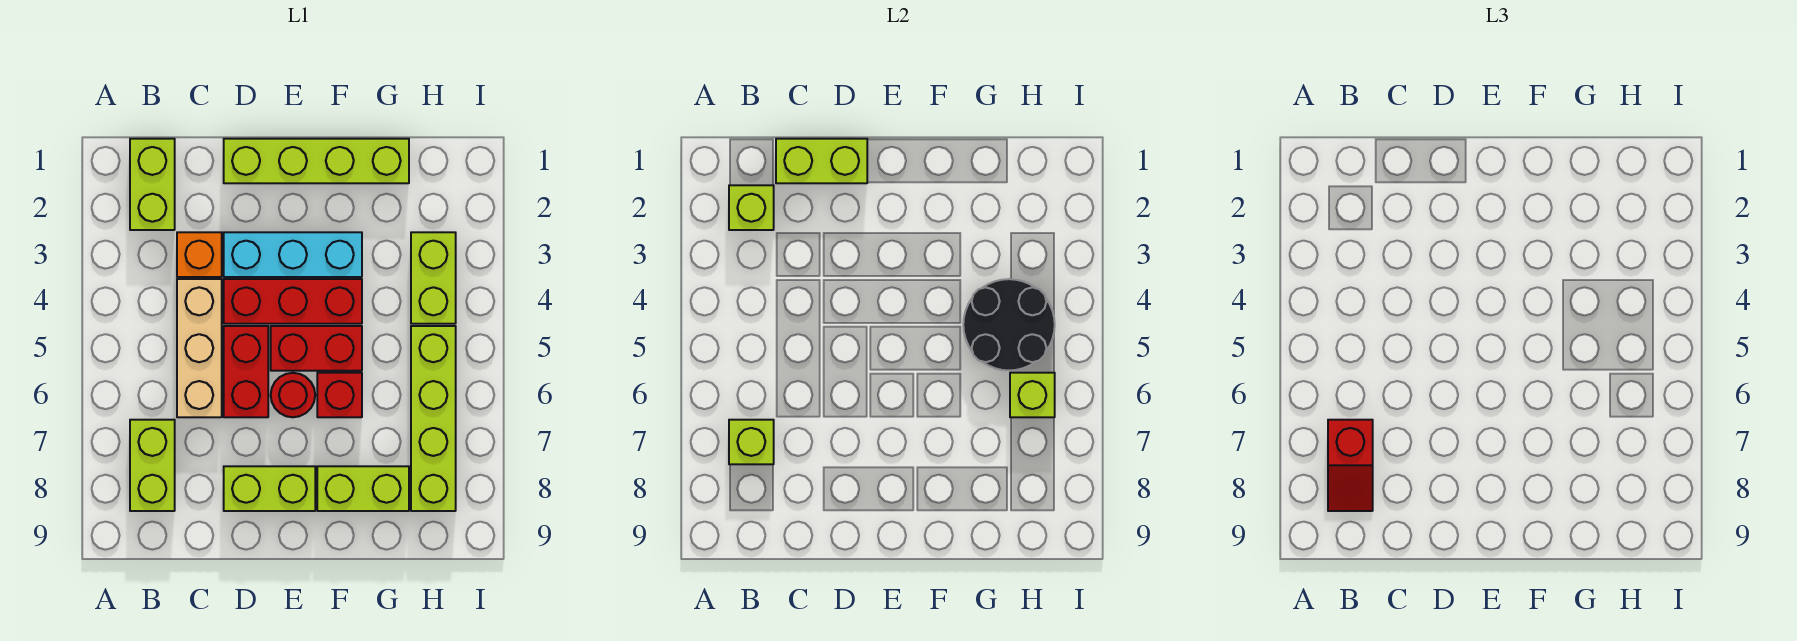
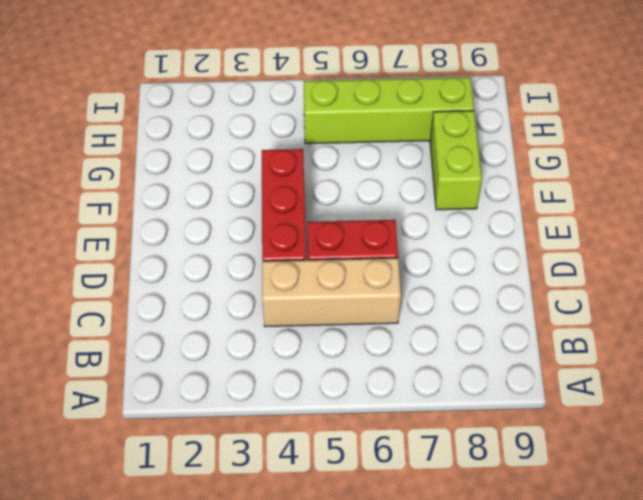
none -> lime 1x2 brick [130,139,175,230]
none -> lime 1x2 brick [130,420,175,511]
none -> orange 1x1 brick [177,232,222,277]

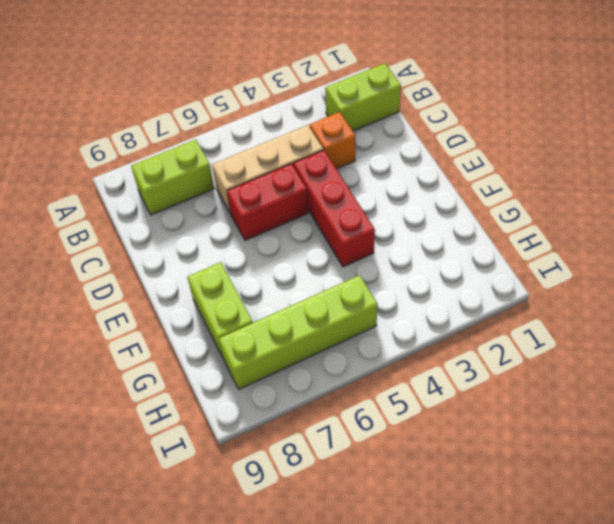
none -> lime 1x4 brick [224,139,409,183]
none -> cyan 1x3 brick [224,232,362,277]
none -> lime 1x2 brick [224,466,315,511]

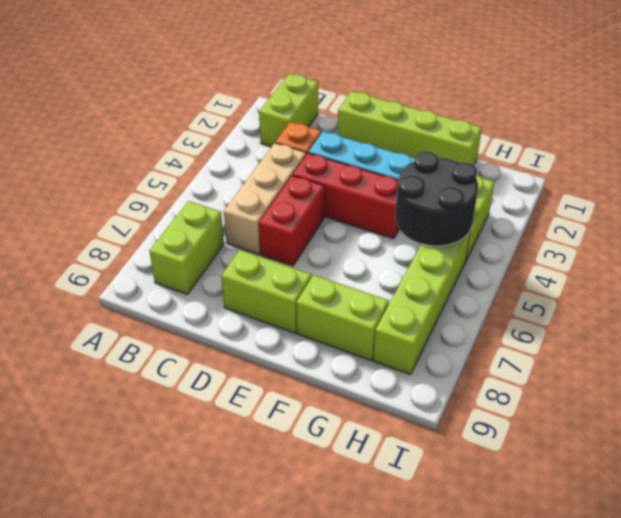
none -> red 1x2 brick [271,326,362,371]
none -> red 1x1 round brick [271,373,315,417]
none -> red 1x1 brick [317,373,362,417]

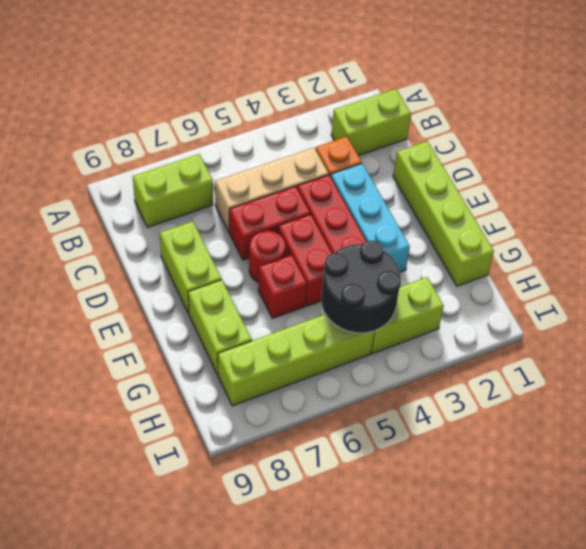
none -> lime 1x1 brick [729,185,774,230]
none -> lime 1x1 brick [729,420,774,464]
none -> lime 1x2 brick [776,139,867,183]

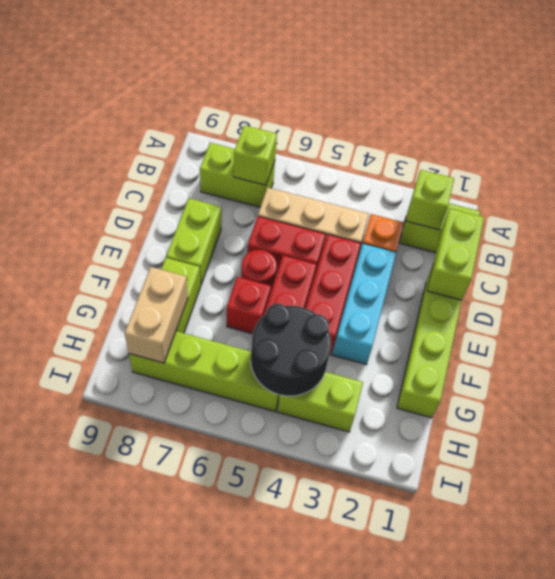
tan 1x2 brick [125,267,188,363] -> none
none -> lime 1x1 brick [1010,373,1055,417]
none -> red 1x2 slope [1328,420,1373,511]

